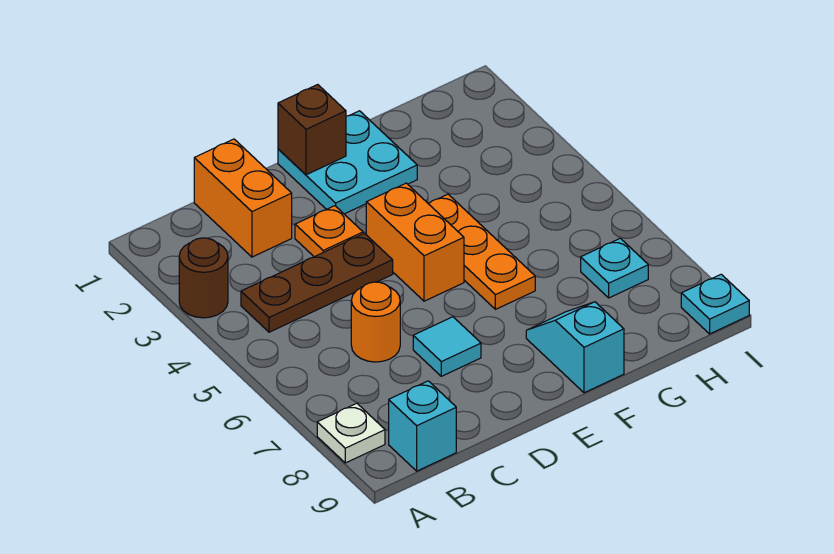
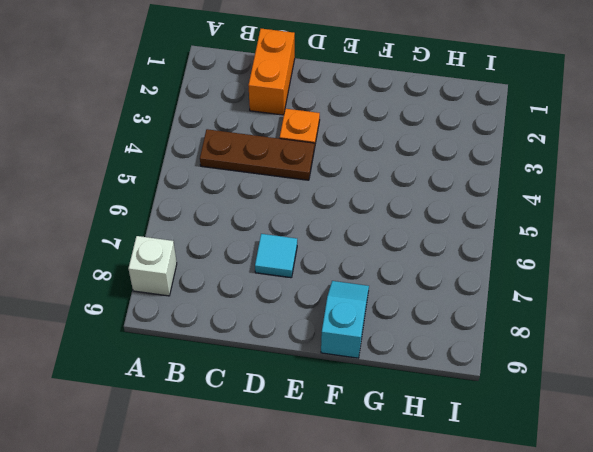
white 1x1 brick [128,236,177,296] -> white 1x1 plate [317,403,385,463]
none -> brown 1x1 round brick [179,238,228,318]
none -> cyan 1x1 brick [389,381,456,471]
none -> orange 1x1 round brick [351,282,400,362]

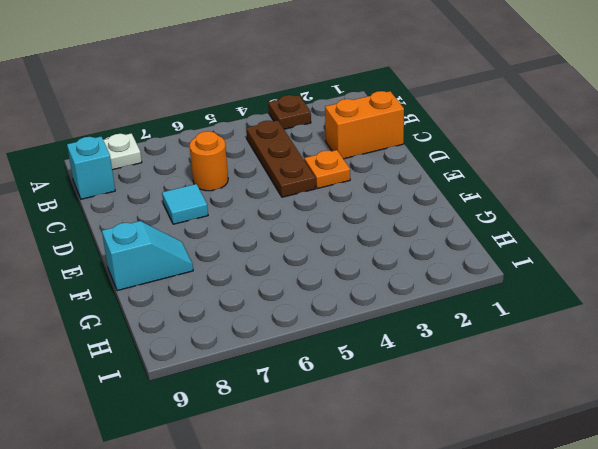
brown 1x1 plate [268,95,311,129] -> brown 1x1 round brick [179,238,228,318]
none -> cyan 2x2 plate [278,111,417,214]
none -> orange 1x2 brick [366,183,464,301]
none -> orange 1x3 plate [428,194,535,309]

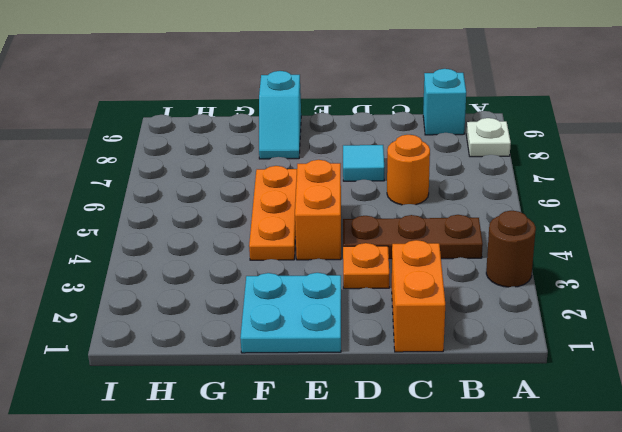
none -> cyan 1x1 plate [581,238,648,298]
none -> cyan 1x1 plate [681,274,749,334]
none -> brown 1x1 brick [278,85,346,175]

